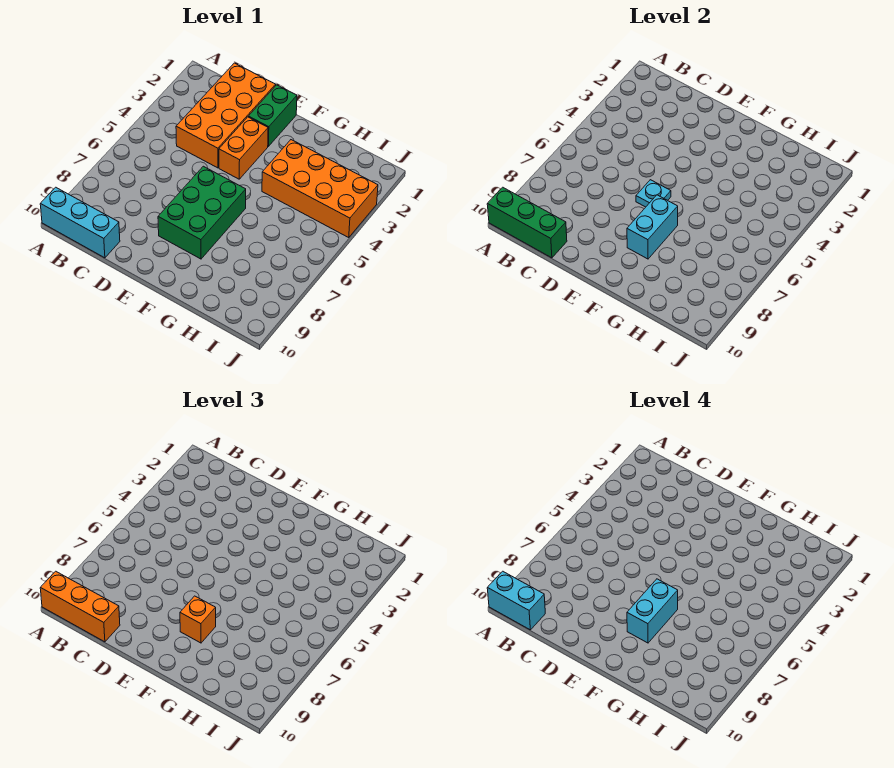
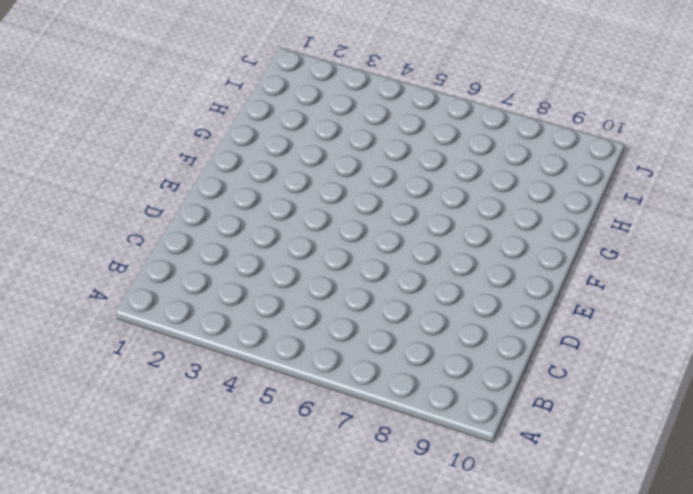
none -> cyan 1x3 brick [40,187,120,258]
none -> orange 2x4 brick [176,63,276,168]
none -> green 1x2 brick [248,85,297,146]

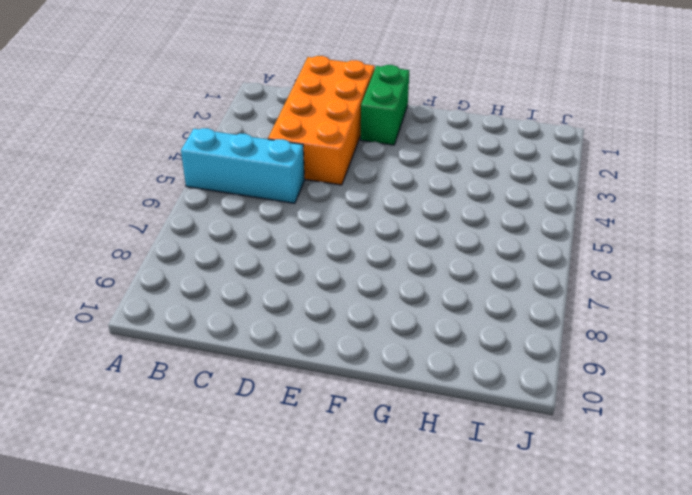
cyan 1x3 brick [181,128,305,203] -> cyan 1x3 brick moved to [40,187,120,258]
none -> orange 1x2 brick [219,117,268,179]
none -> green 2x3 brick [158,166,246,259]
none -> orange 2x4 brick [262,140,378,237]

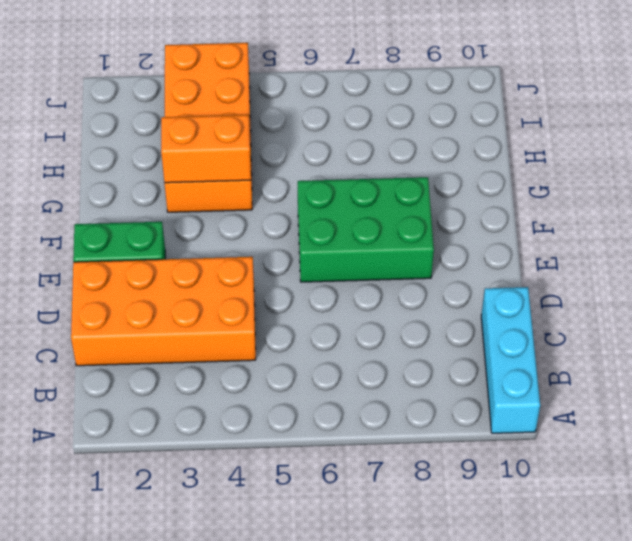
orange 1x2 brick [161,115,251,183] -> orange 1x2 brick moved to [219,117,268,179]
none -> green 1x3 brick [487,187,567,258]
none -> cyan 1x1 plate [636,180,671,207]
none -> cyan 1x2 brick [627,195,678,259]

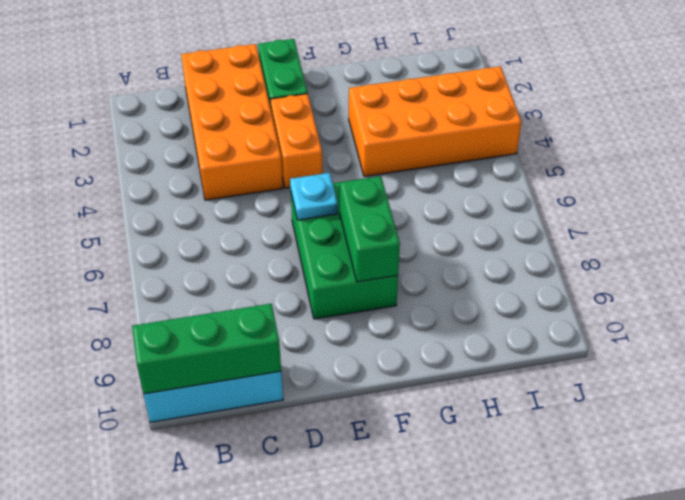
green 1x2 brick [340,176,400,282] -> cyan 1x2 brick [627,195,678,259]
none -> orange 1x3 brick [40,571,120,642]
none -> orange 1x1 brick [180,596,216,643]
none -> cyan 1x2 brick [487,571,545,630]

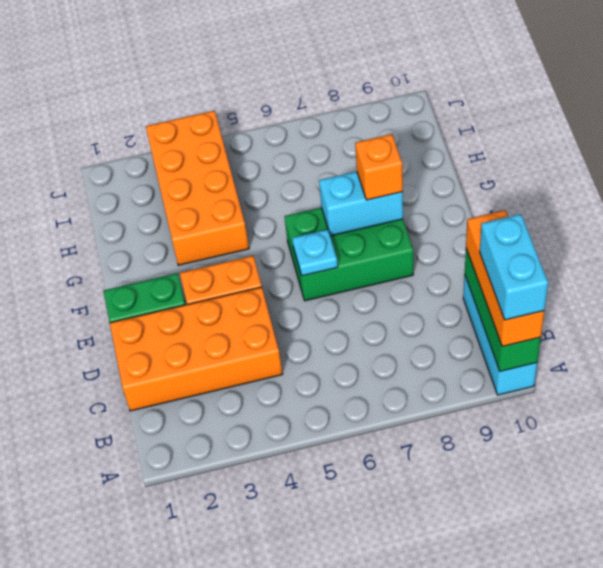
none -> cyan 1x2 brick [627,579,678,643]

